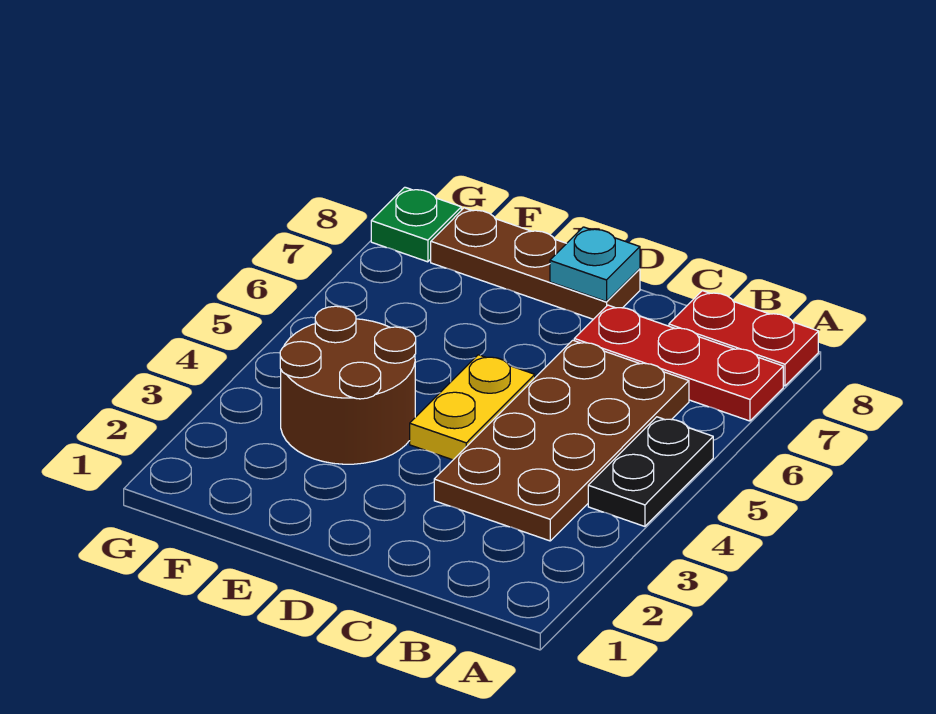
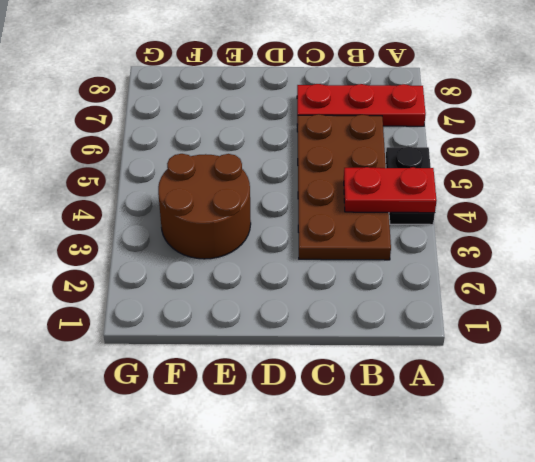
red 1x2 plate [344,167,437,213] -> red 1x2 plate moved to [669,291,818,386]
none -> yellow 1x2 plate [410,355,535,460]
none -> brown 1x3 plate [431,208,640,319]

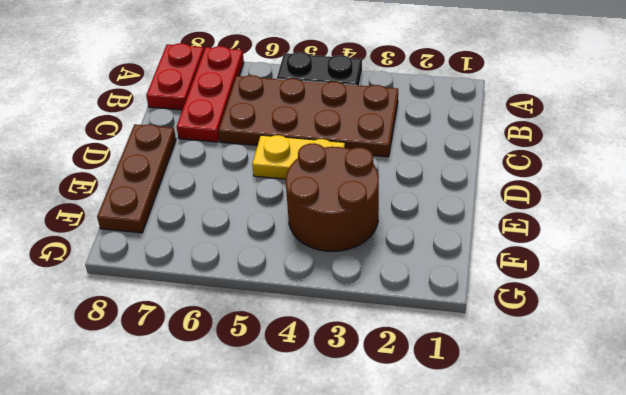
none -> green 1x1 plate [371,187,461,262]
none -> cyan 1x1 plate [550,227,640,302]

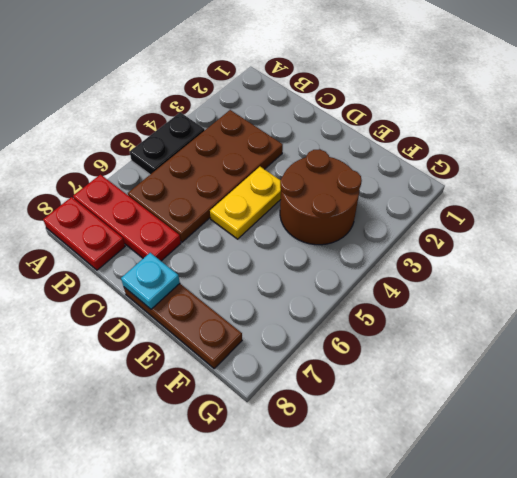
none -> green 1x1 plate [371,187,461,262]

